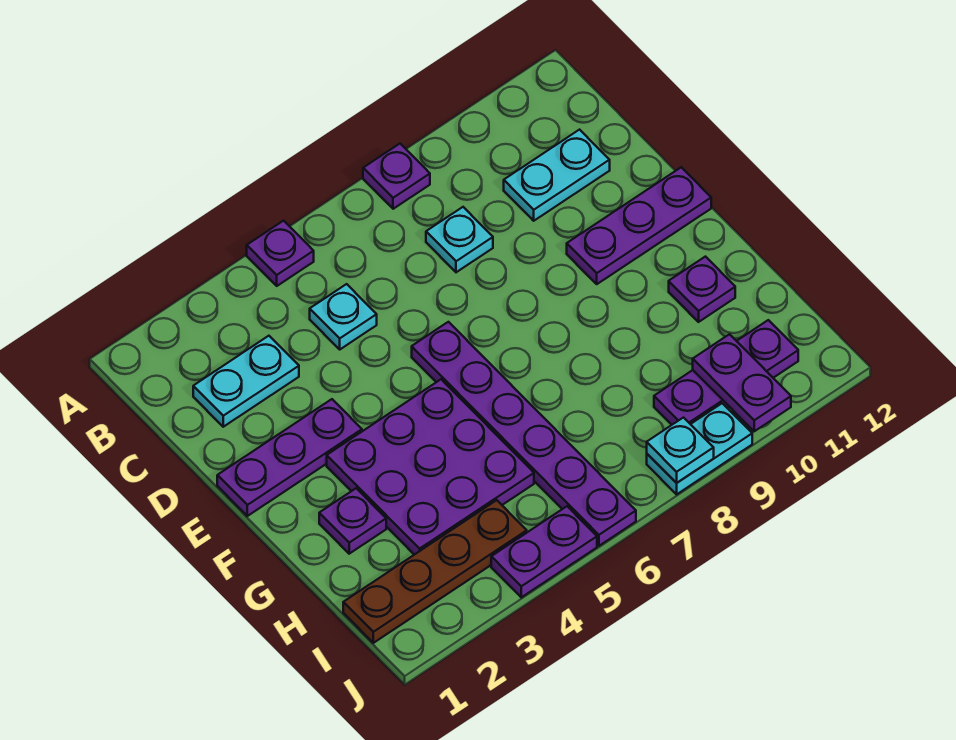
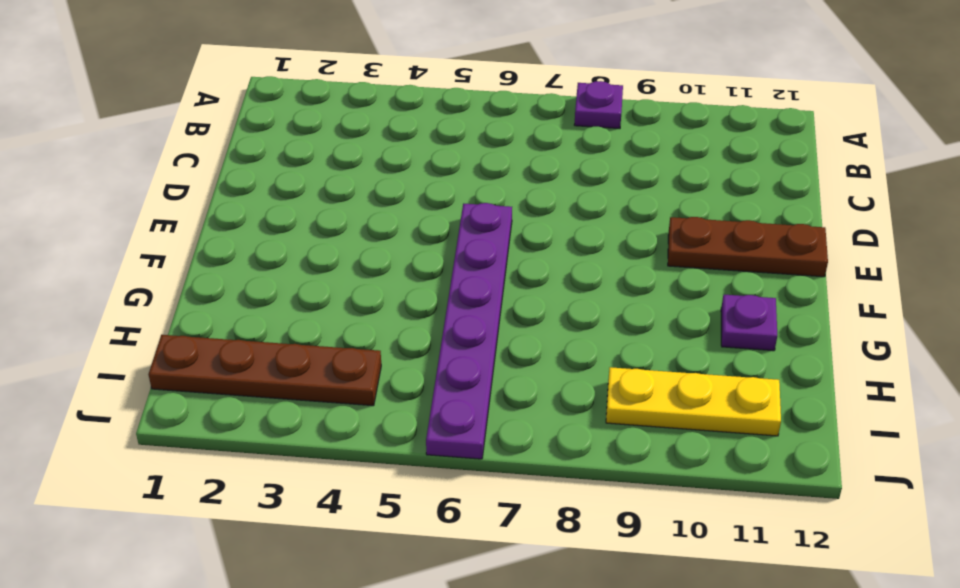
brown 1x3 plate [668,217,828,277] -> purple 1x3 plate [567,167,711,284]
yellow 1x3 plate [606,367,781,436] -> purple 1x3 plate [654,320,798,425]
none -> purple 1x1 plate [247,221,314,286]
none -> cyan 1x2 plate [193,336,299,427]
none -> cyan 1x1 plate [310,284,377,349]

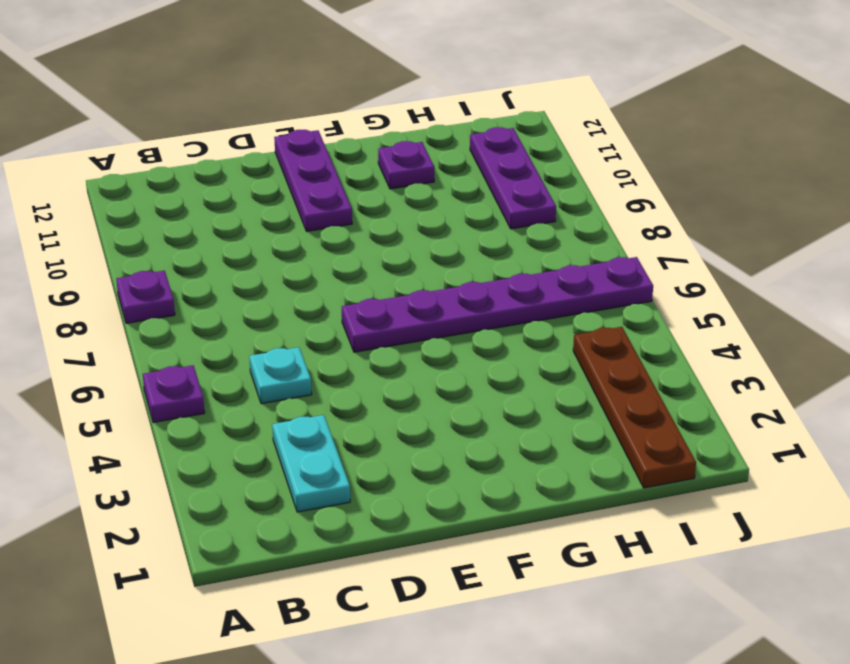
none -> cyan 1x1 plate [426,207,493,272]
none -> cyan 1x2 plate [504,130,610,221]
none -> purple 1x3 plate [217,399,362,516]

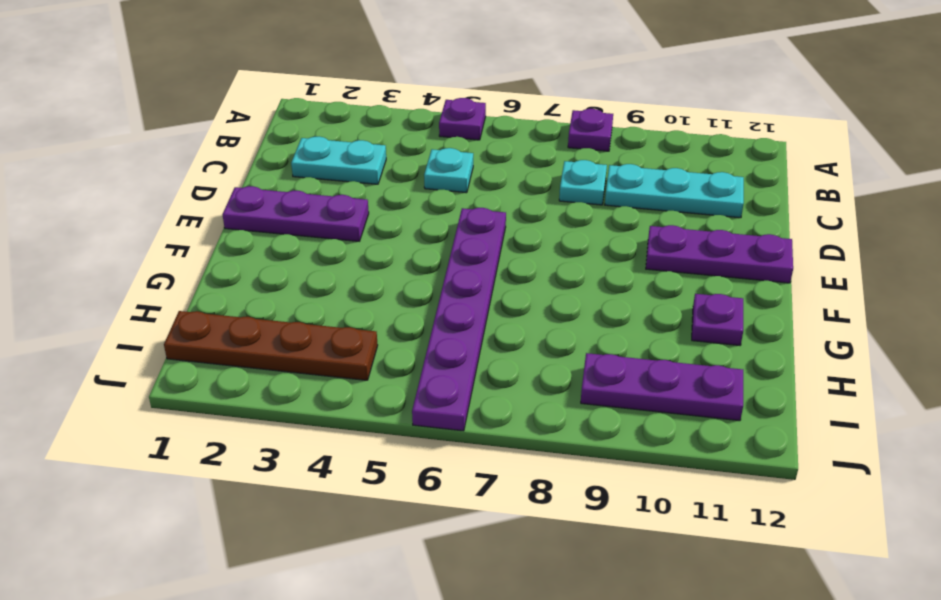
cyan 1x3 plate [605,164,744,218] -> cyan 1x2 plate [504,130,610,221]
none -> purple 3x3 plate [327,379,534,555]
none -> purple 1x1 plate [319,488,386,554]
none -> purple 1x2 plate [491,506,597,597]

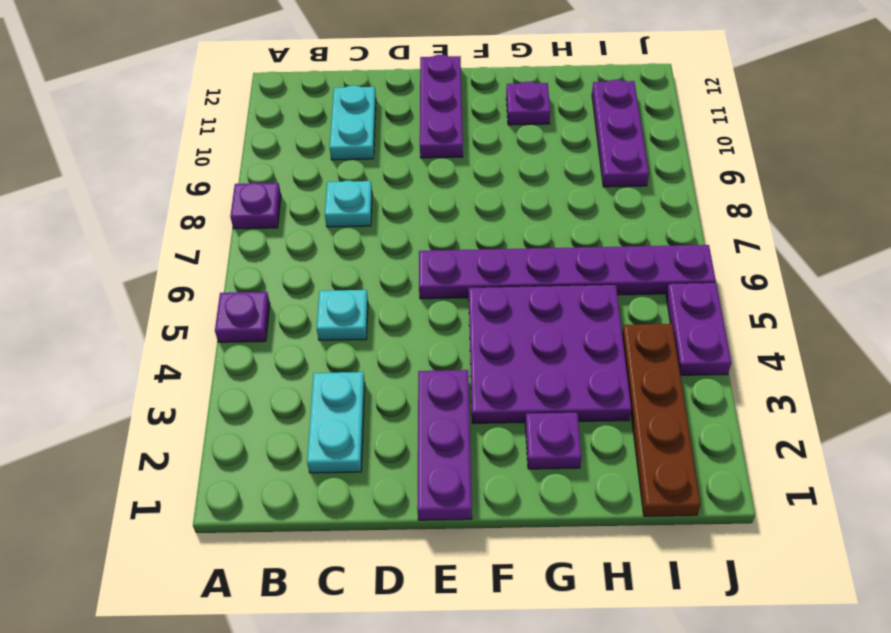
none -> cyan 1x2 plate [647,403,752,494]
none -> purple 1x2 plate [693,334,791,431]
none -> cyan 1x1 plate [647,418,714,483]

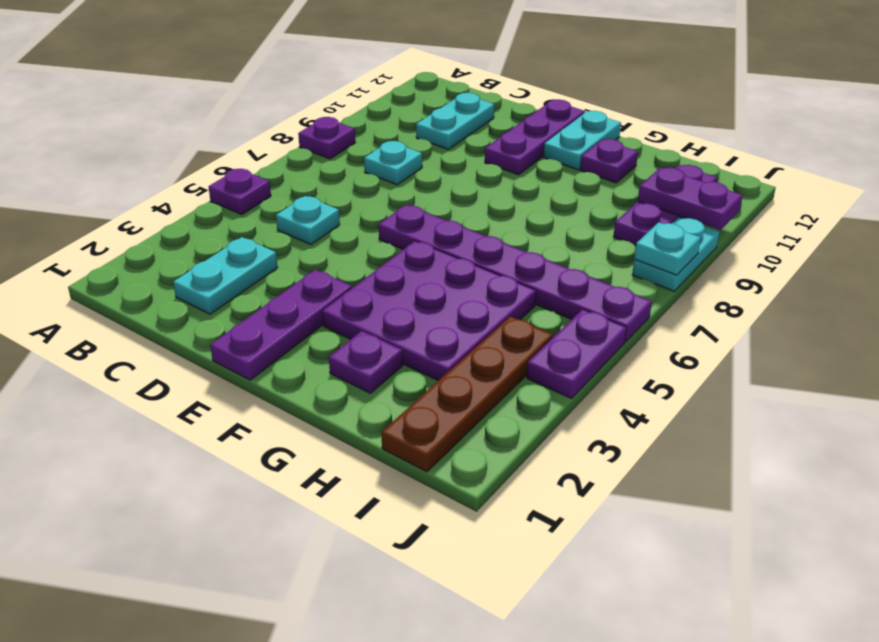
cyan 1x2 plate [544,111,621,170] -> none

